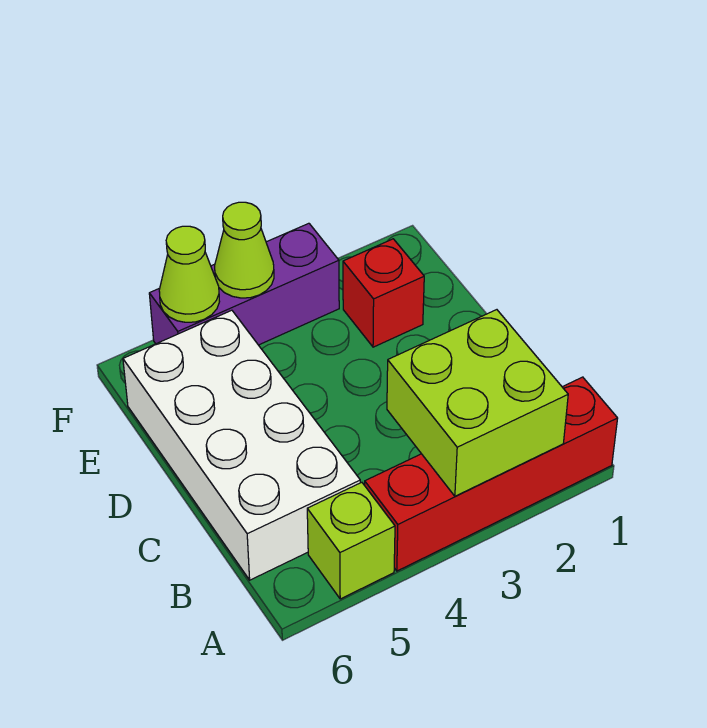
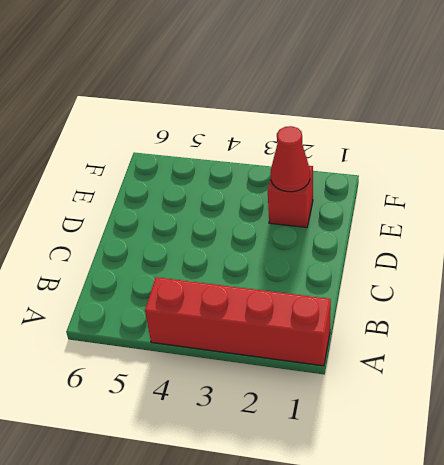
red 1x1 cone [271,126,310,192] -> none
none -> lime 1x1 brick [307,482,395,599]
none -> white 2x4 brick [123,310,360,580]

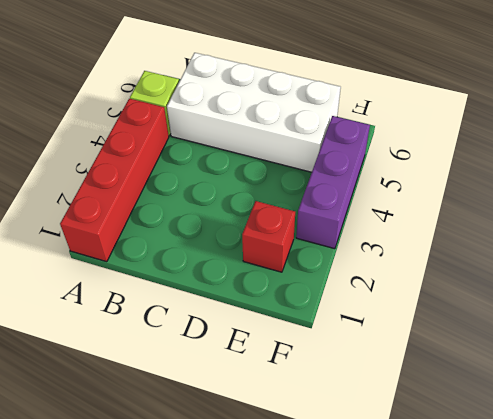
none -> lime 2x2 brick [387,310,568,496]
none -> lime 1x1 cone [215,202,274,298]

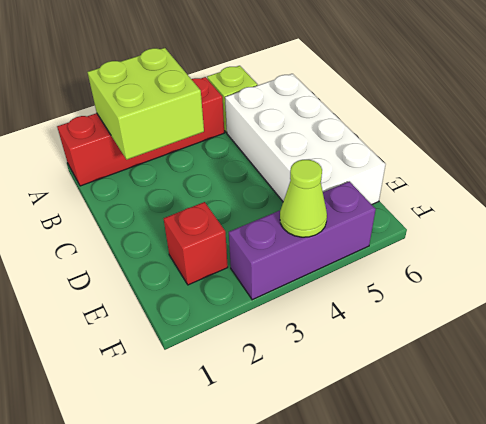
none -> lime 1x1 cone [159,226,220,322]

